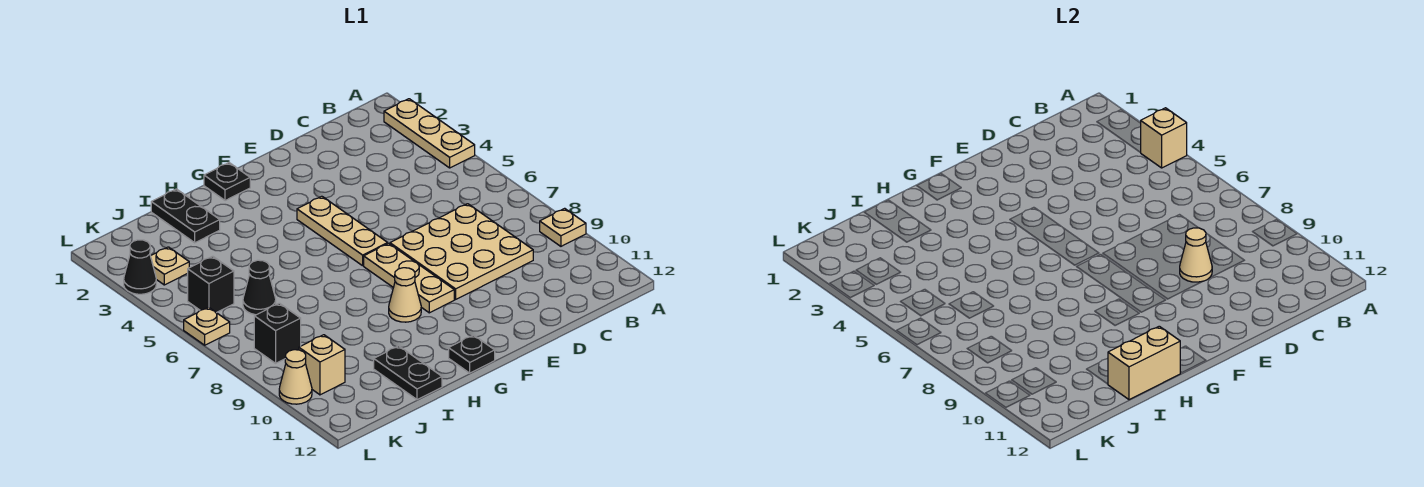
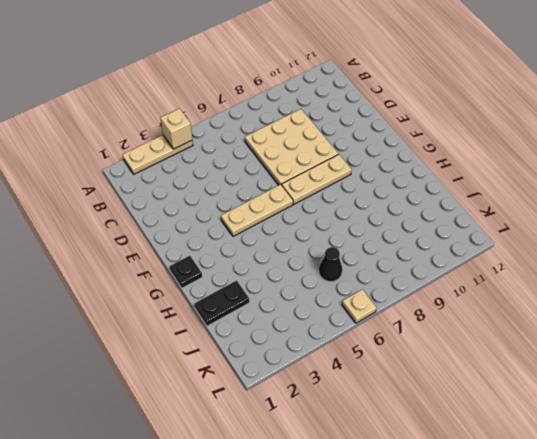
none -> tan 1x1 plate [540,208,586,246]
none -> tan 1x1 cone [389,268,421,322]
none -> black 1x1 plate [449,335,495,373]

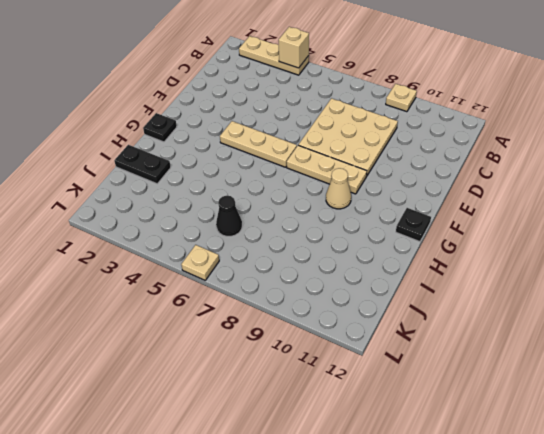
none -> black 1x2 plate [374,346,442,400]
none -> tan 1x1 plate [151,247,189,285]
none -> black 1x1 brick [188,256,234,313]

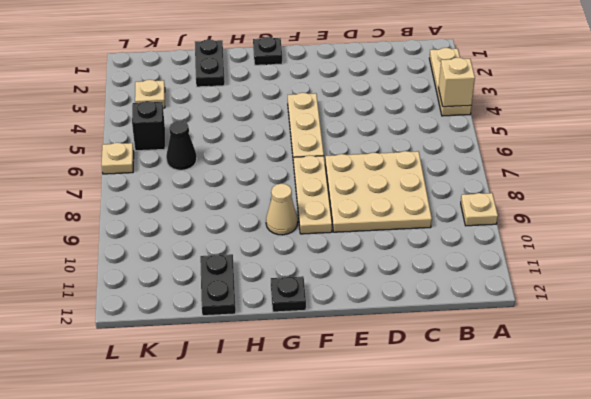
none -> black 1x1 brick [254,303,301,363]
none -> tan 1x1 brick [299,335,345,395]
none -> black 1x1 cone [124,240,156,294]

